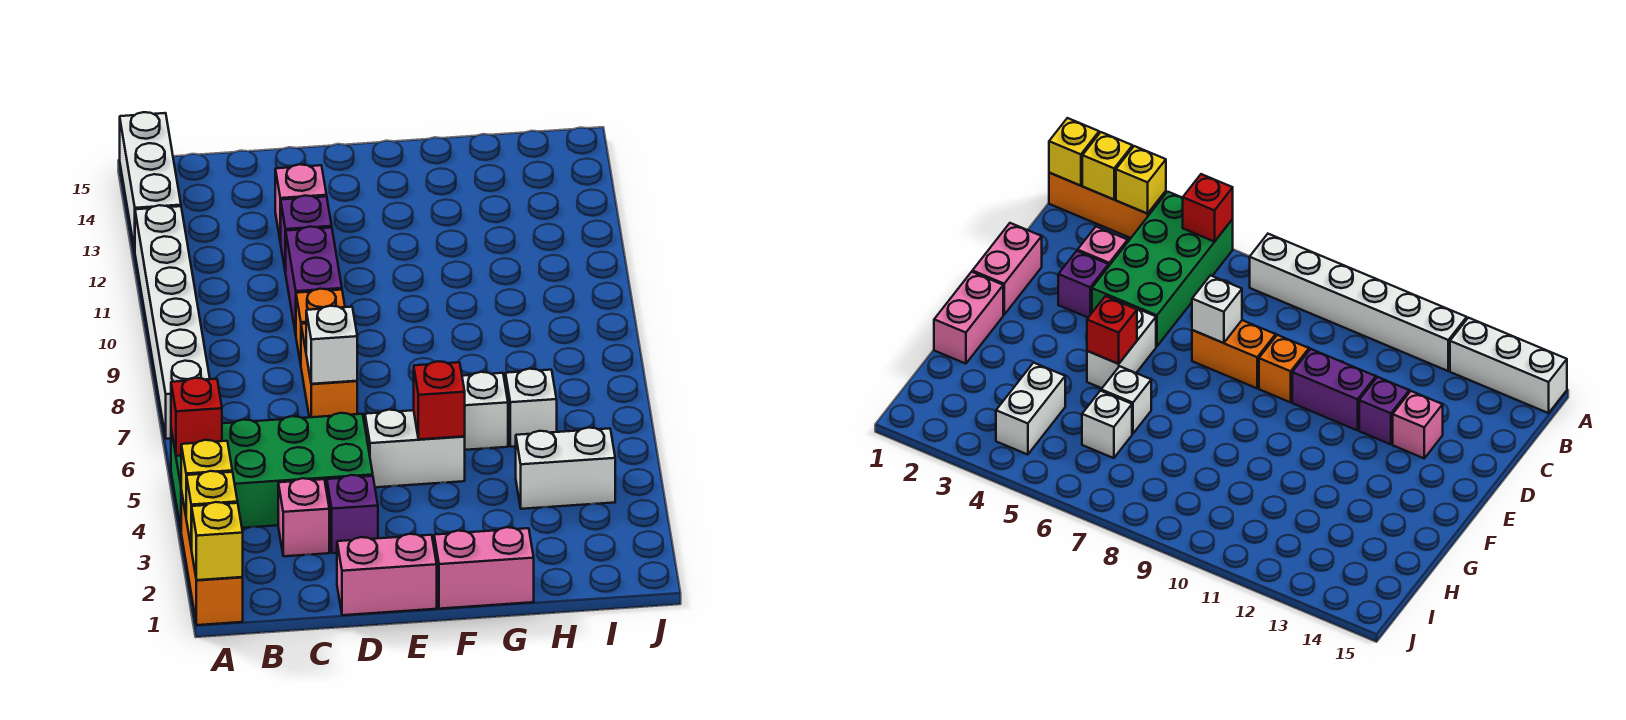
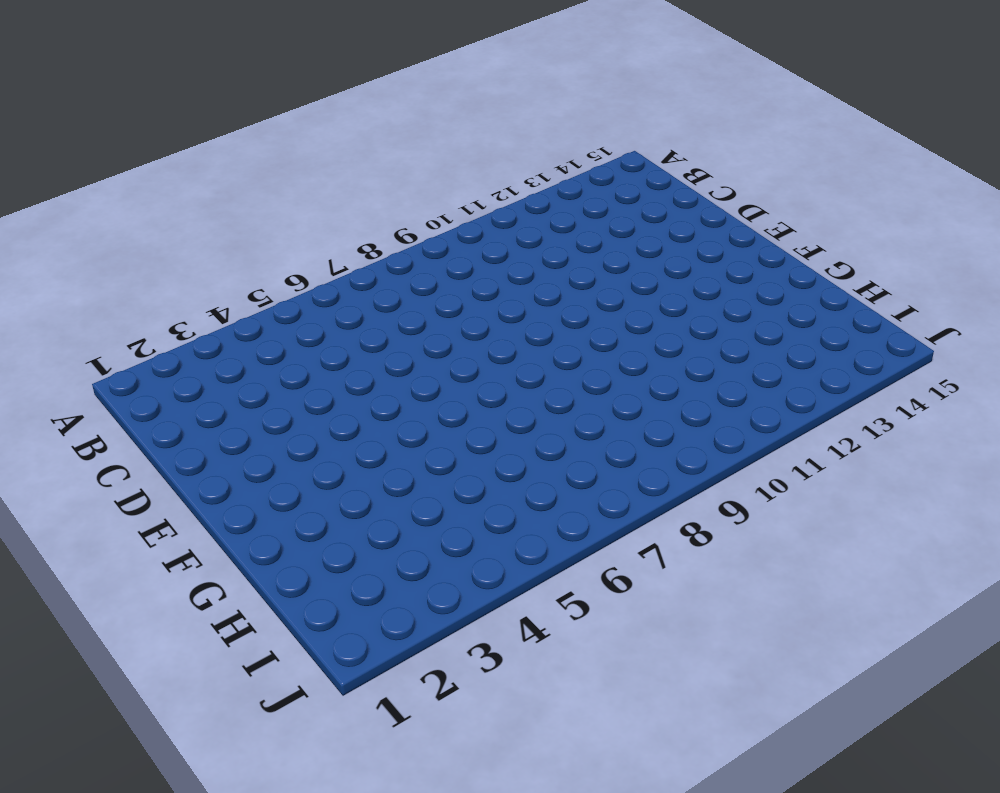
none -> orange 1x3 brick [181,490,243,625]
none -> green 2x4 brick [171,413,373,529]
none -> white 1x6 brick [135,205,210,439]

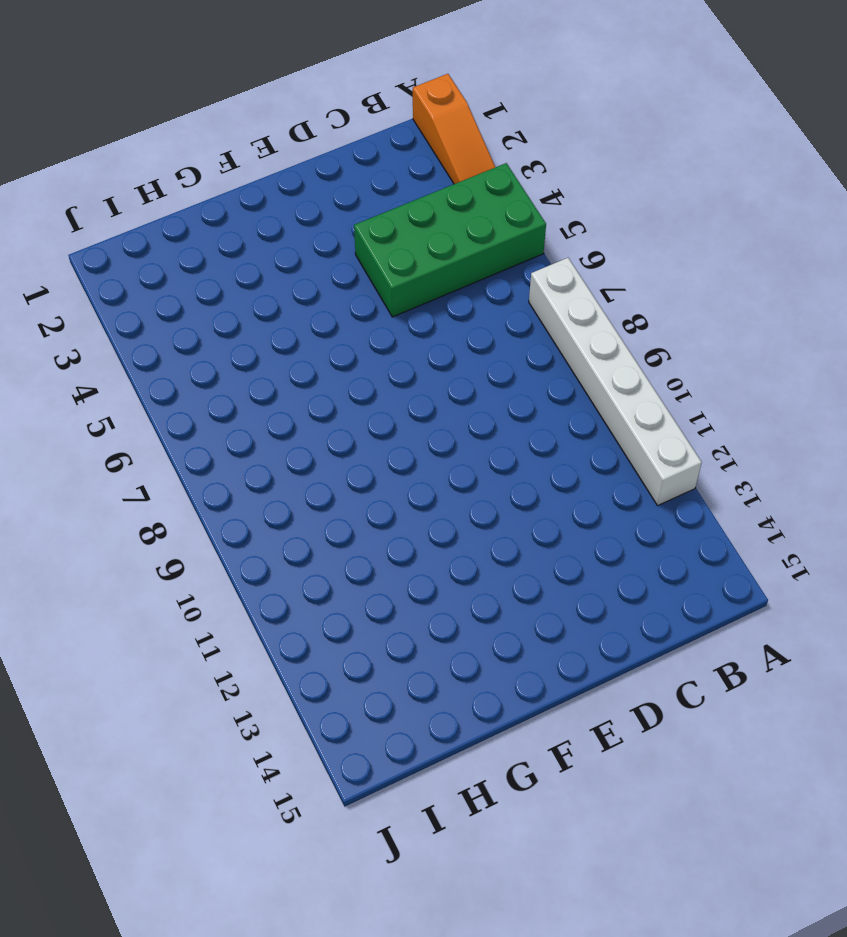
orange 1x3 slope [413,74,495,184] -> orange 1x3 brick [181,490,243,625]
none -> white 1x3 brick [120,112,181,250]
none -> pink 1x1 brick [278,478,329,556]
none -> pink 1x2 brick [337,534,437,615]

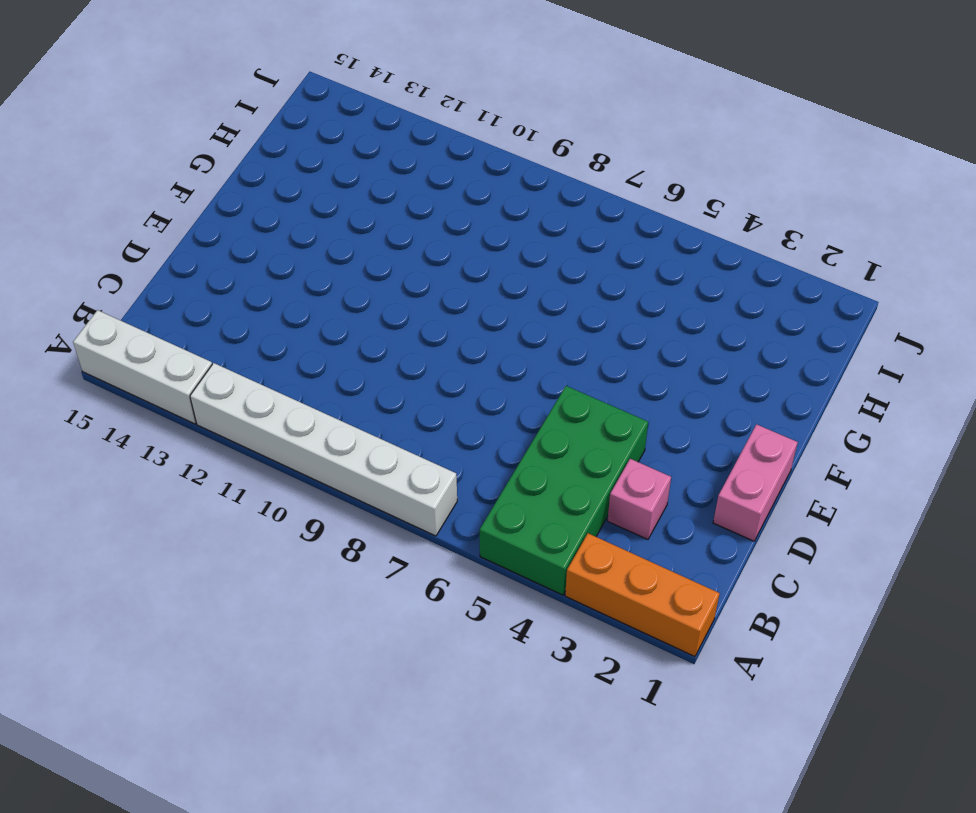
none -> purple 1x1 brick [327,475,378,553]
none -> orange 1x2 brick [301,323,357,417]
none -> orange 1x1 brick [296,289,345,364]

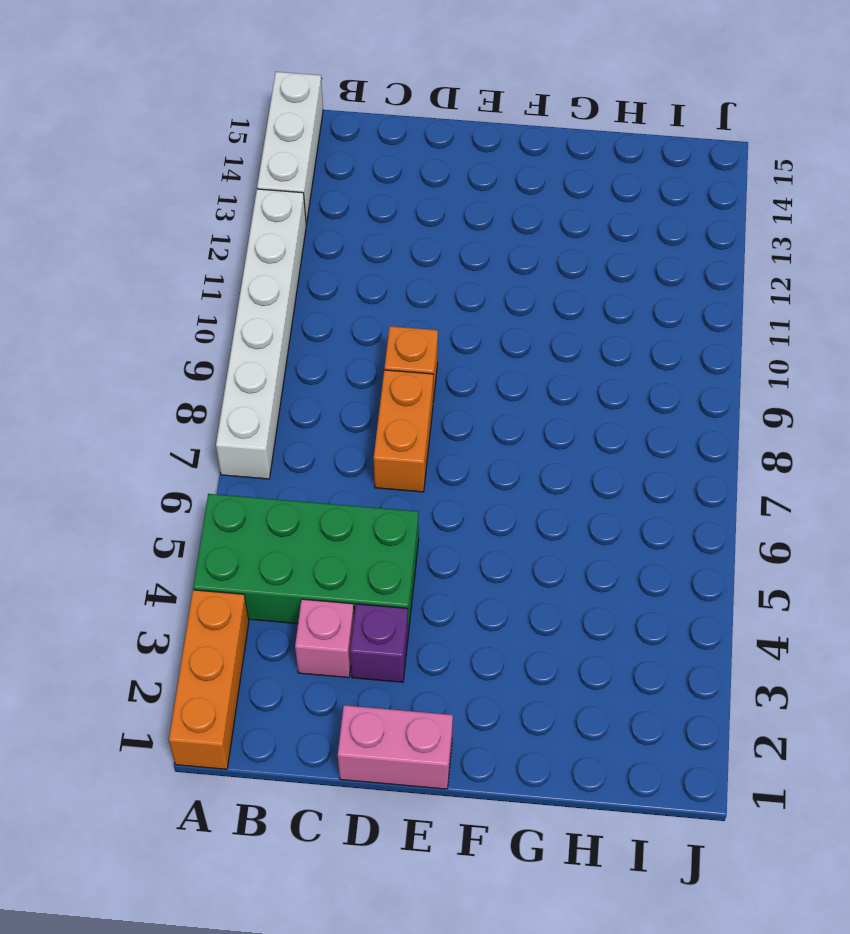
none -> purple 1x2 brick [286,227,342,334]
none -> purple 1x1 brick [281,195,332,273]
none -> pink 1x1 brick [275,164,327,242]

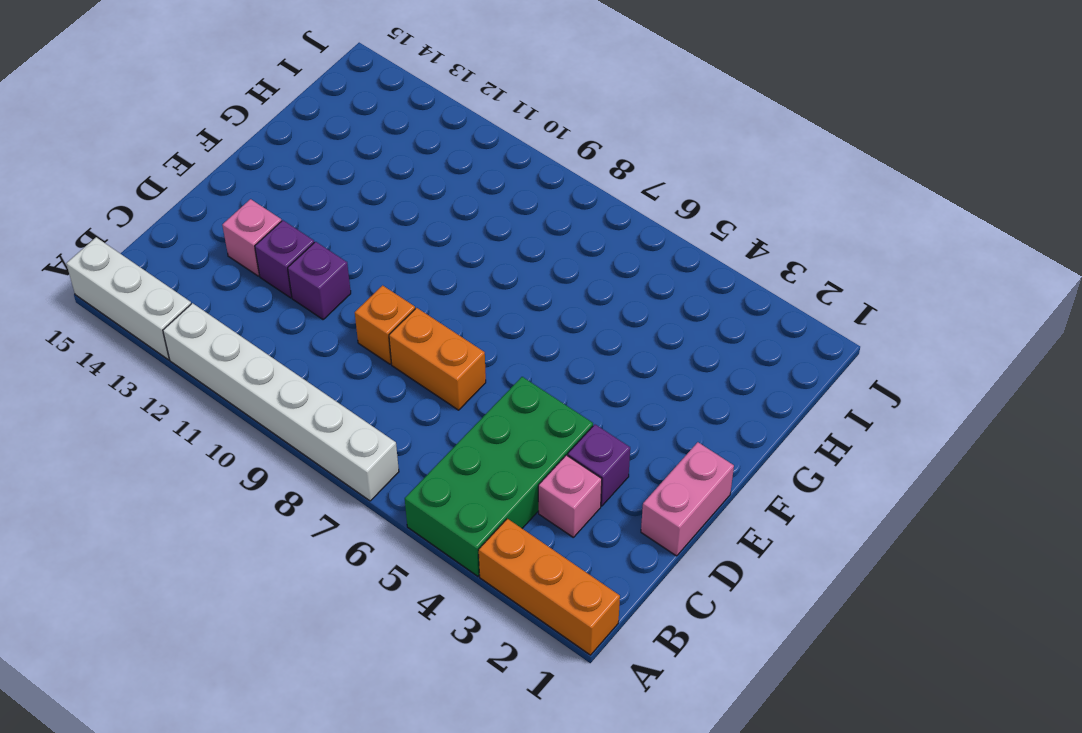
purple 1x1 brick [288,242,351,319] -> purple 1x2 brick [286,227,342,334]
none -> white 1x2 brick [365,410,465,487]
none -> pink 1x2 brick [434,527,534,609]
none -> white 1x1 brick [462,372,508,450]

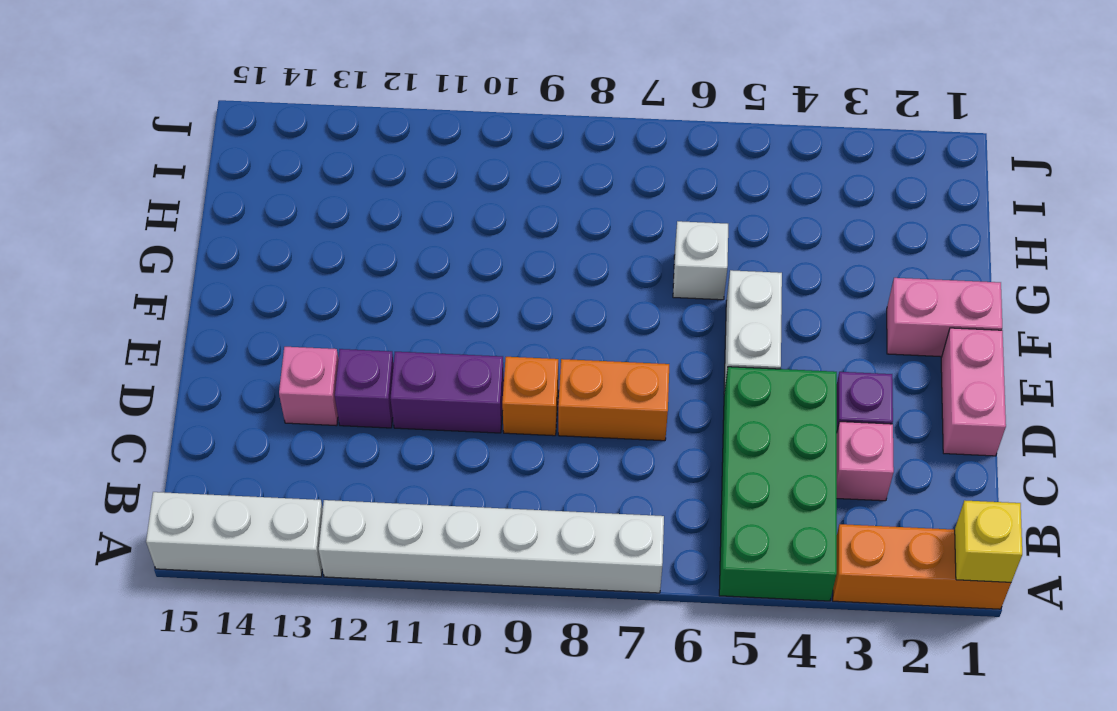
pink 1x2 brick [887,278,1002,357] -> pink 1x2 brick turned to [434,527,534,609]
none -> white 1x2 brick [516,428,615,509]
none -> white 1x1 brick [505,369,557,447]
none -> yellow 1x1 brick [186,471,238,549]

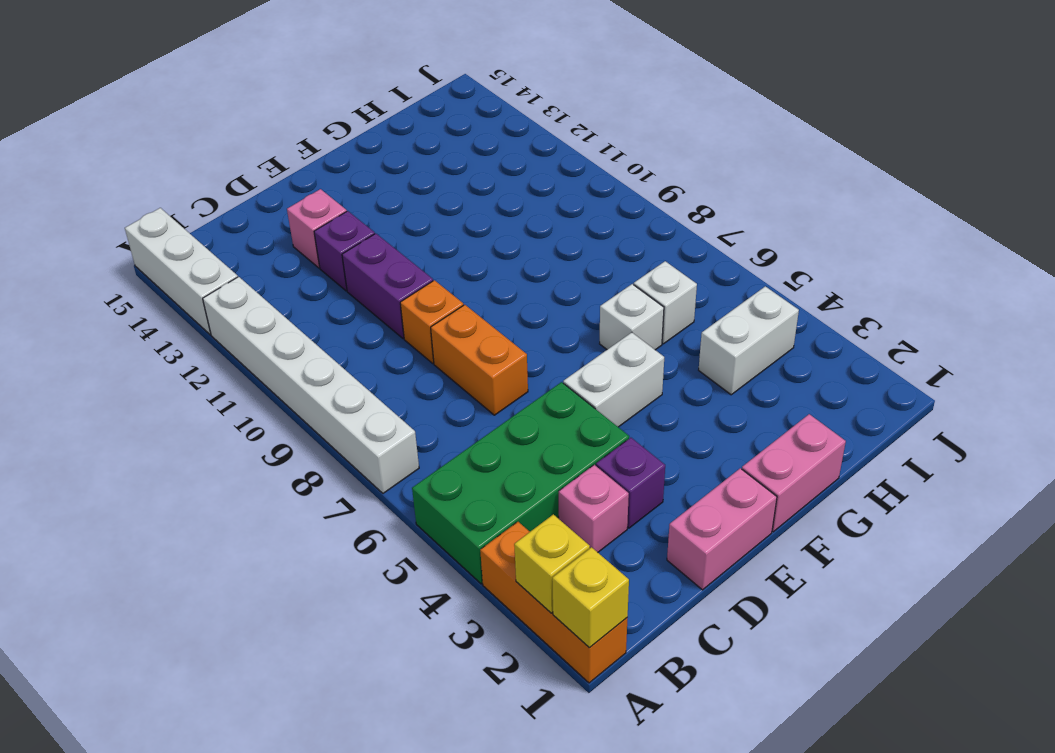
none -> yellow 1x1 brick [181,440,232,514]
none -> red 1x1 brick [171,378,222,456]
none -> white 1x1 brick [306,306,357,384]

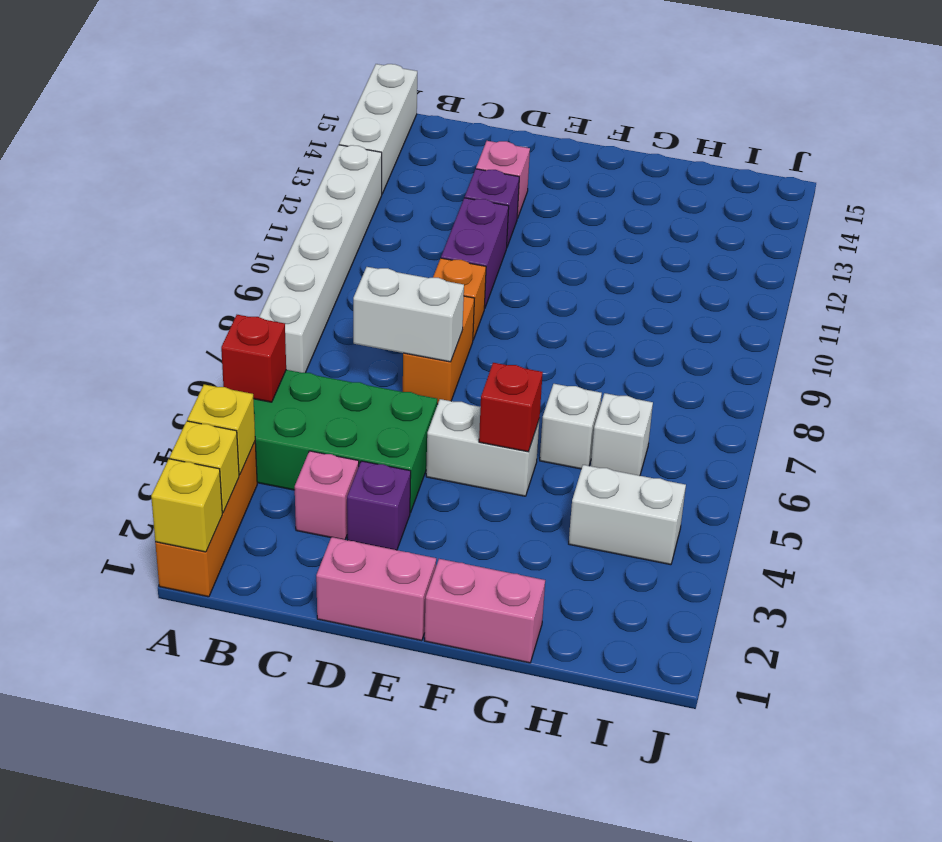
white 1x2 brick [353,267,464,362] -> white 1x1 brick [306,306,357,384]

